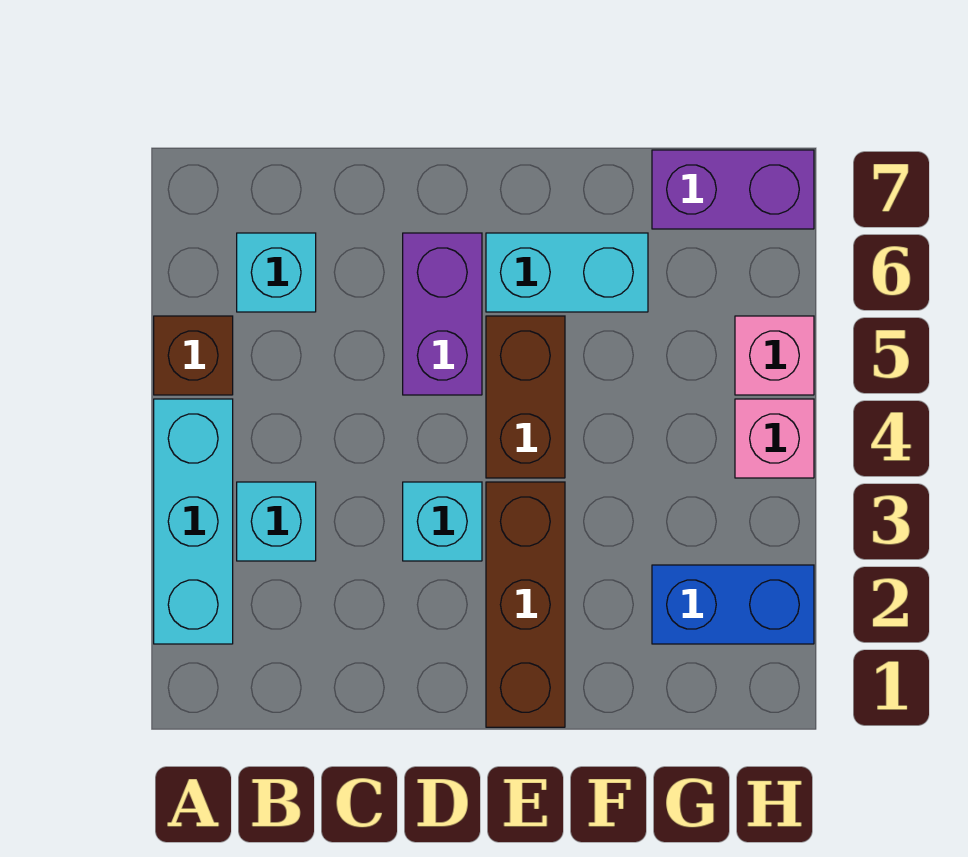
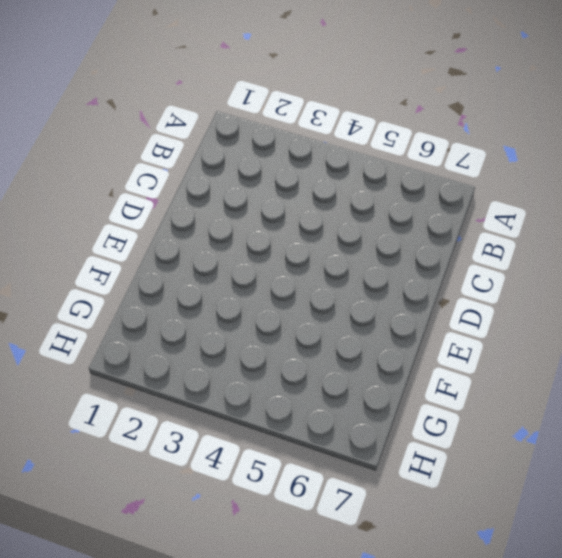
none -> cyan 1x3 brick [154,399,233,644]
none -> brown 1x1 brick [154,316,233,395]
none -> cyan 1x1 brick [237,482,316,561]

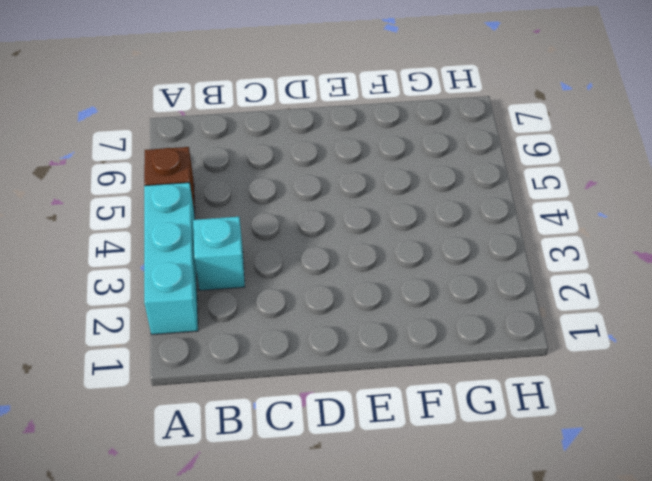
none -> cyan 1x1 brick [237,233,316,312]
none -> cyan 1x1 brick [403,482,482,561]
none -> purple 1x2 brick [403,233,482,395]

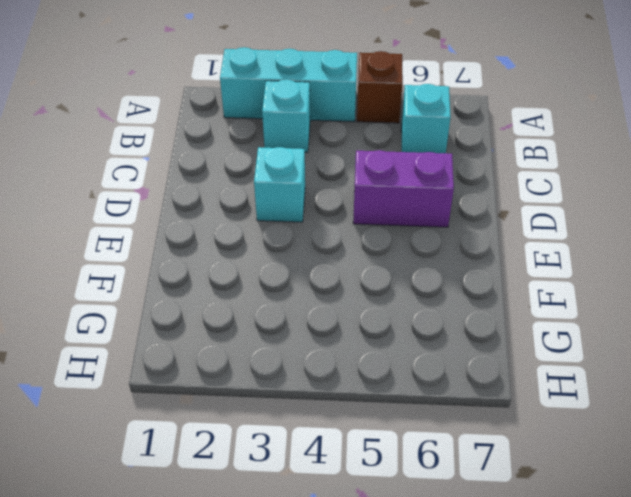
none -> brown 1x3 brick [486,482,565,727]
none -> brown 1x2 brick [486,316,565,478]
none -> cyan 1x2 brick [486,233,648,312]

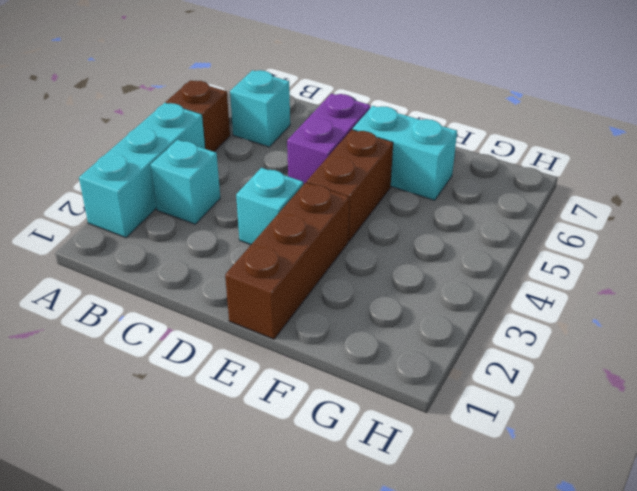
none -> blue 1x2 brick [652,565,814,644]
none -> purple 1x2 brick [652,150,814,229]
none -> pink 1x1 brick [735,399,814,478]

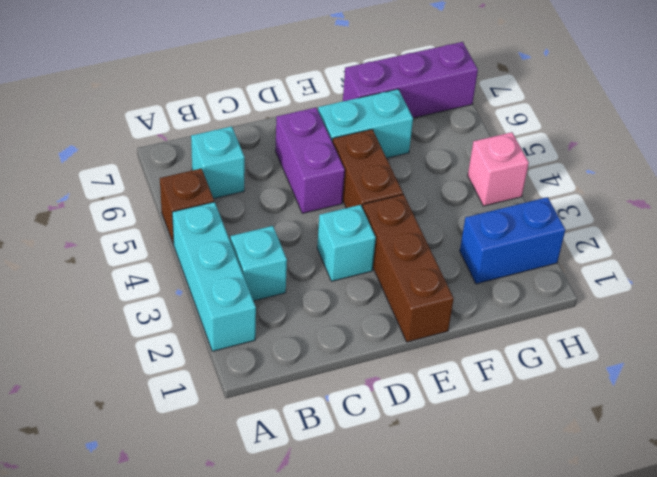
purple 1x3 brick [343,42,478,118] -> purple 1x2 brick [652,150,814,229]
none -> pink 1x1 brick [735,316,814,395]

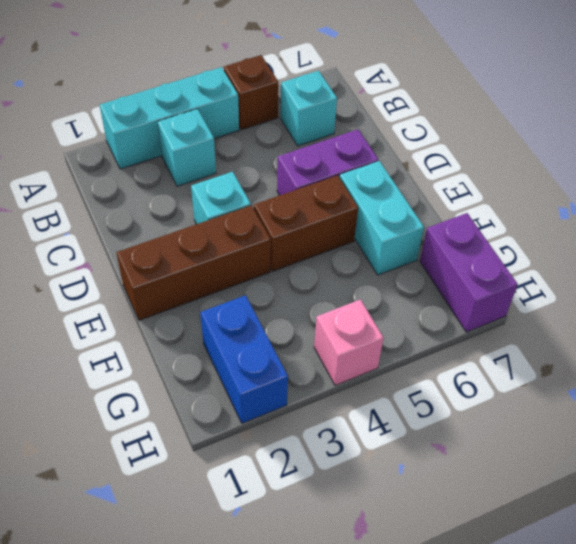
none -> pink 1x1 brick [735,316,814,395]

